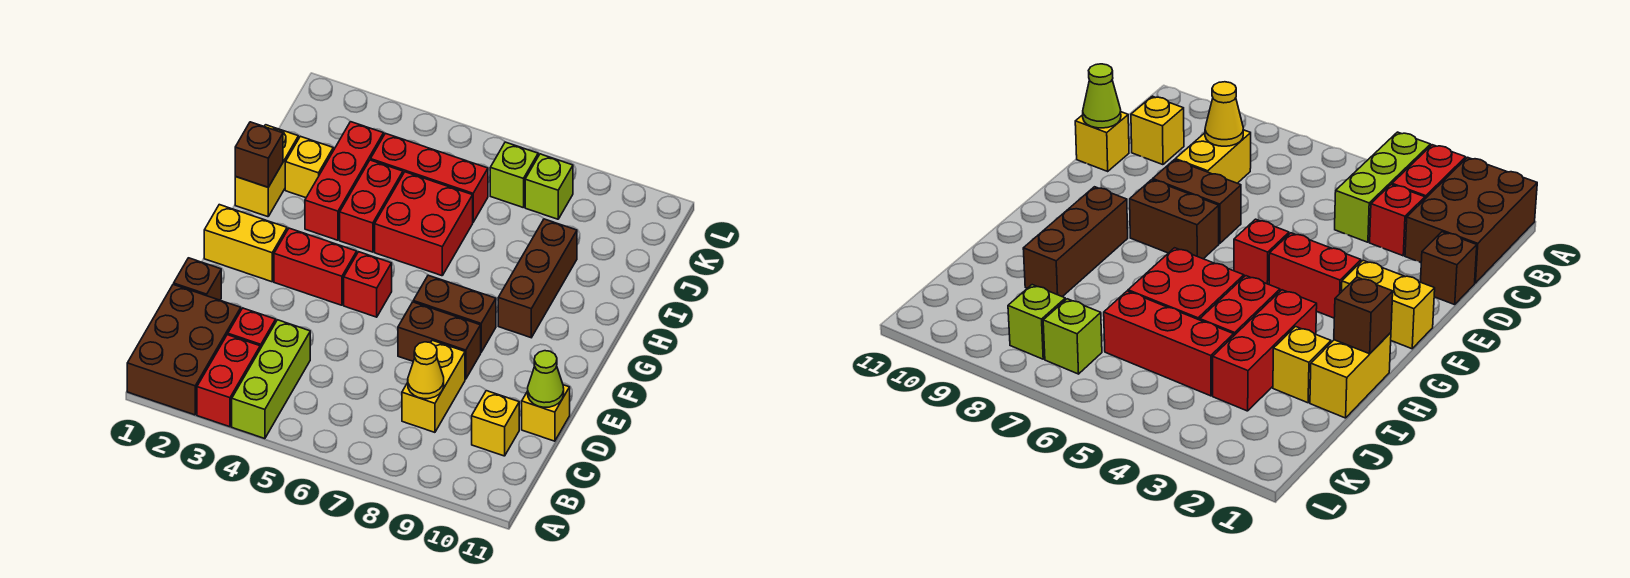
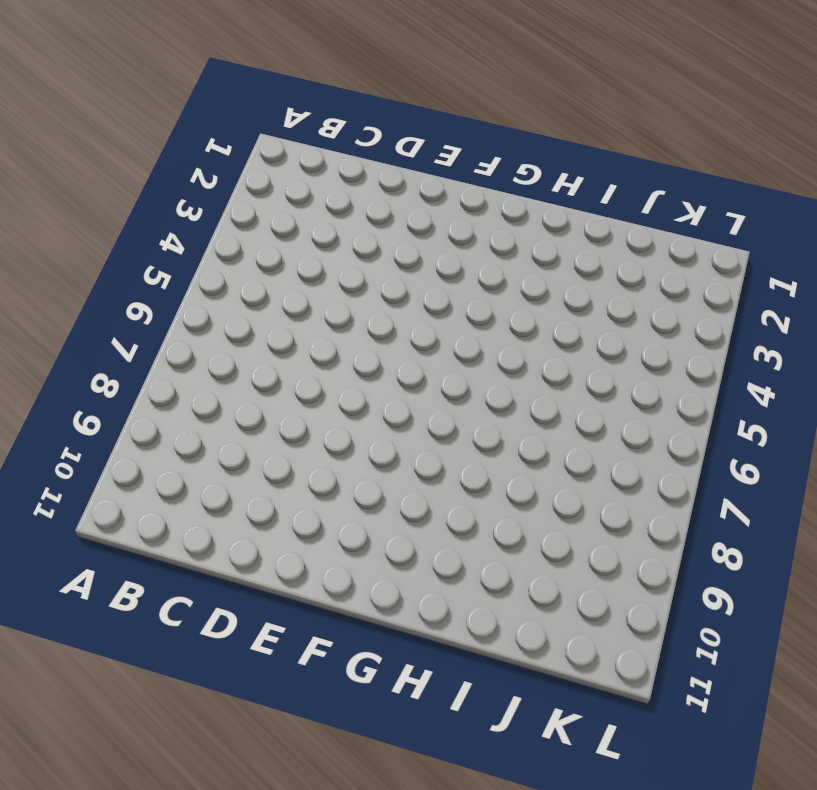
none -> brown 2x3 brick [127,284,241,415]
none -> red 1x2 brick [197,335,260,427]
none -> lime 1x3 brick [232,320,310,439]

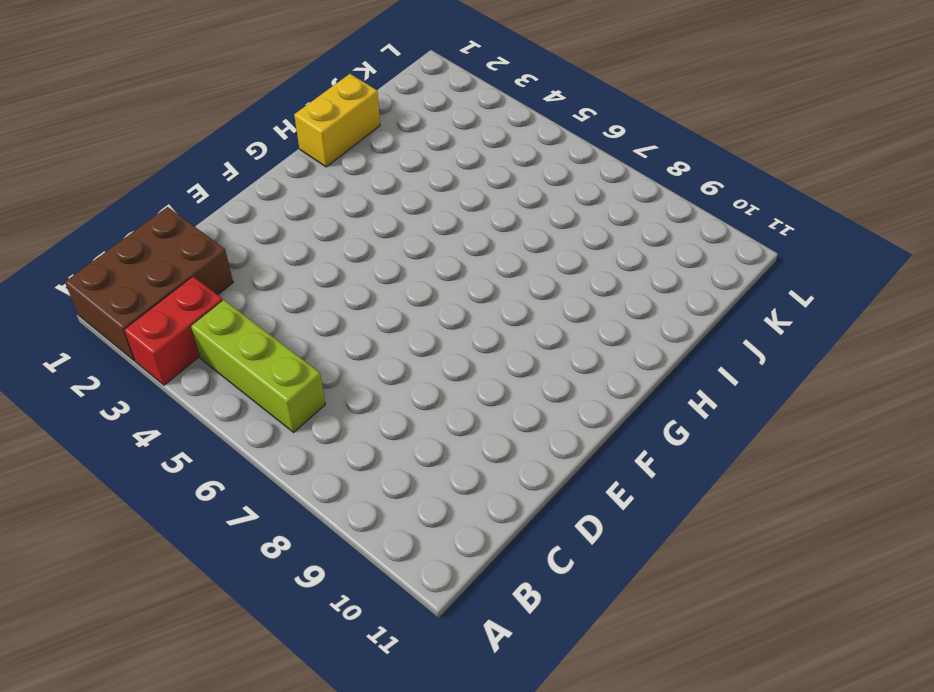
lime 1x3 brick [191,300,325,432] -> lime 1x3 brick turned to [232,320,310,439]
none -> red 1x1 brick [228,308,276,349]
none -> yellow 1x2 brick [402,340,465,432]
none -> yellow 1x1 brick [472,391,519,456]

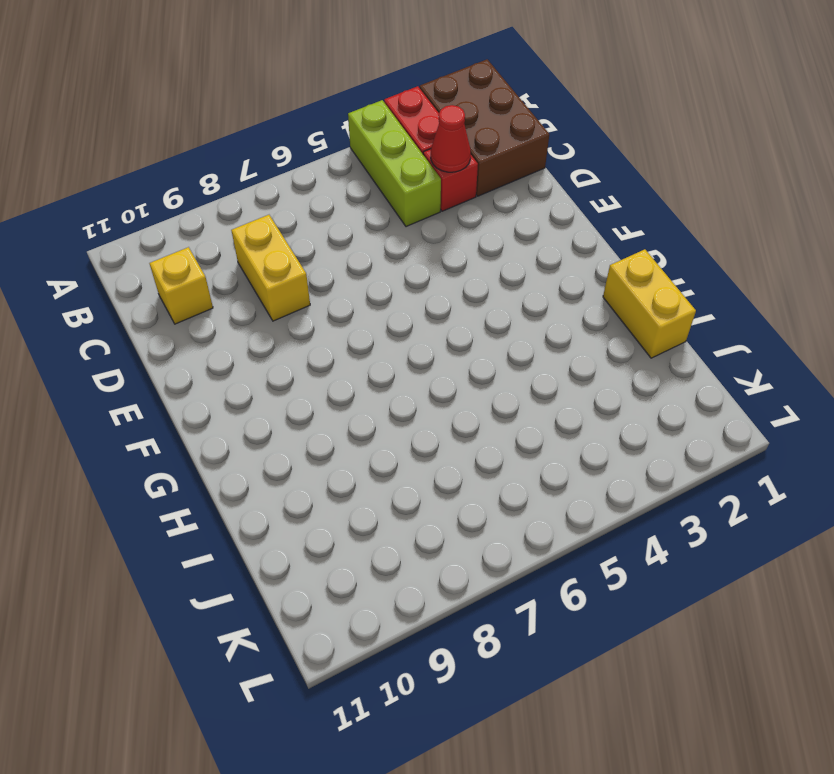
red 1x1 cone [431,105,471,172] -> none
none -> brown 1x1 brick [174,258,221,300]
none -> yellow 1x1 brick [522,385,570,441]
none -> brown 1x2 brick [398,302,481,379]

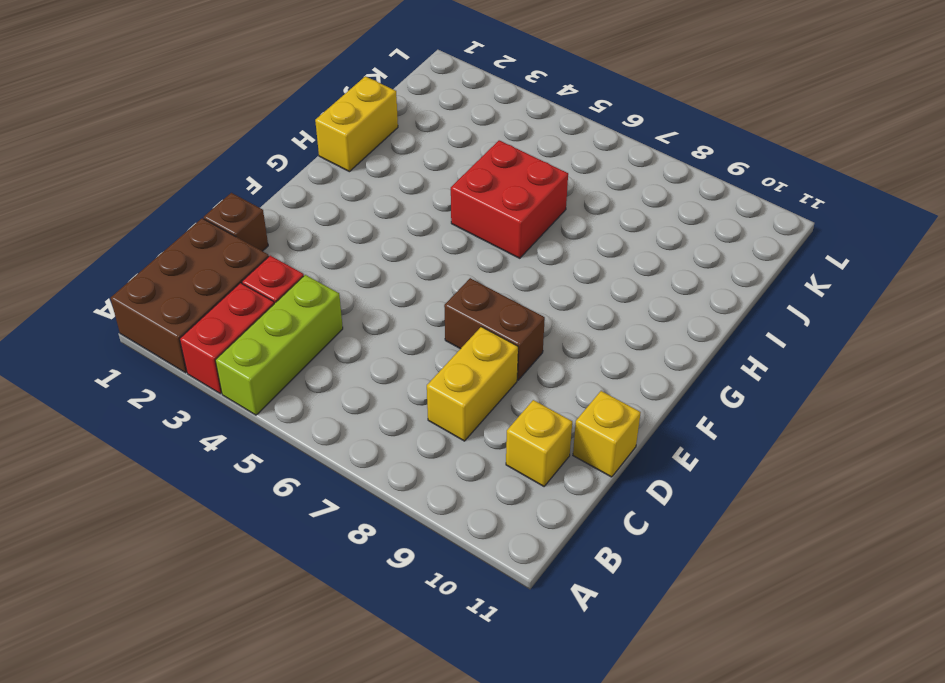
none -> yellow 1x2 brick [204,205,287,282]
none -> red 1x2 brick [274,228,357,305]
none -> red 1x1 brick [344,252,392,317]

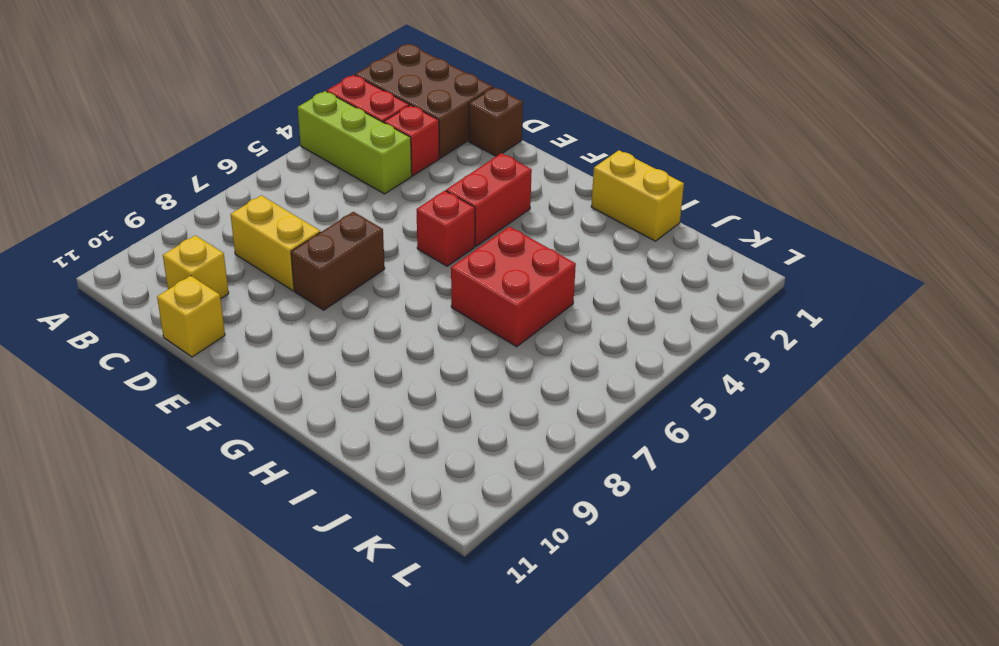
none -> yellow 1x2 brick [204,205,287,282]
none -> brown 1x2 brick [413,275,496,352]
none -> brown 1x3 brick [498,219,577,338]

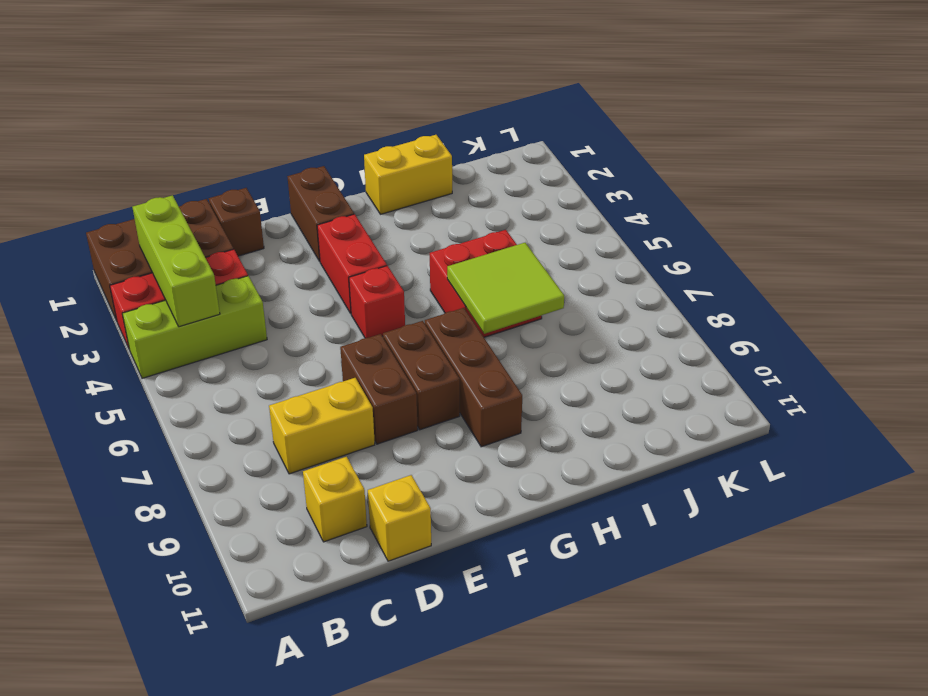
lime 1x3 brick [133,195,220,327] -> none
brown 1x2 brick [287,166,354,261] -> yellow 1x2 brick [204,205,287,282]
brown 1x3 brick [425,308,522,447] -> brown 1x3 brick turned to [498,219,577,338]
lime 2x2 tile [447,243,564,334] -> none
none -> red 1x3 brick [305,122,384,240]
none -> red 1x2 brick [340,160,403,252]
none -> yellow 1x1 brick [285,136,333,198]

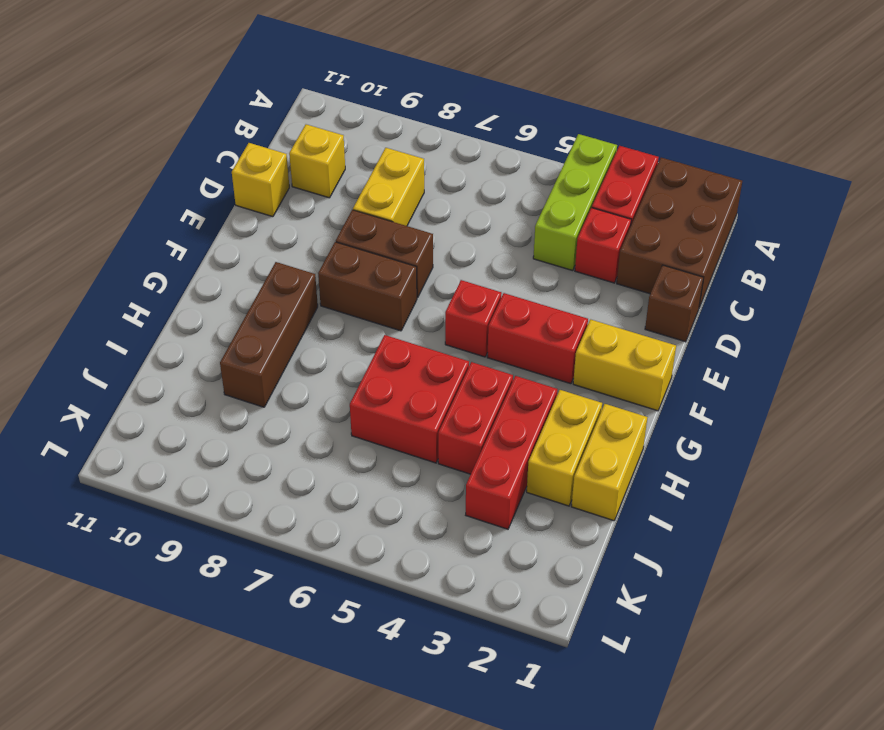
yellow 1x2 brick [527,390,602,506] -> yellow 1x1 brick [285,136,333,198]
none -> red 1x3 brick [371,133,488,222]
none -> lime 1x1 brick [490,142,538,208]
none -> lime 1x1 brick [525,154,573,219]

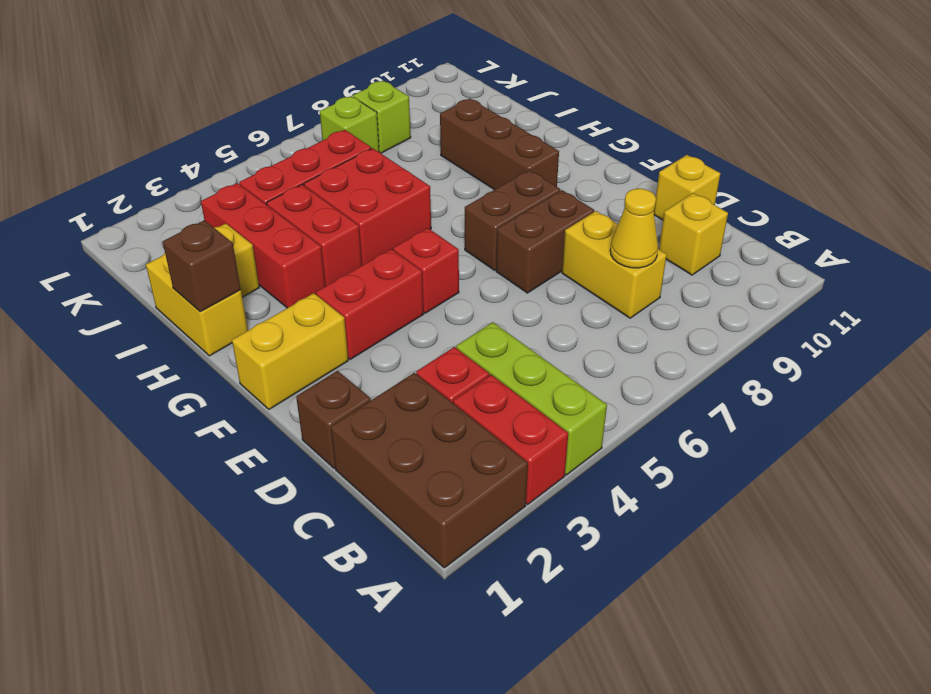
none -> lime 1x1 cone [528,351,564,407]

